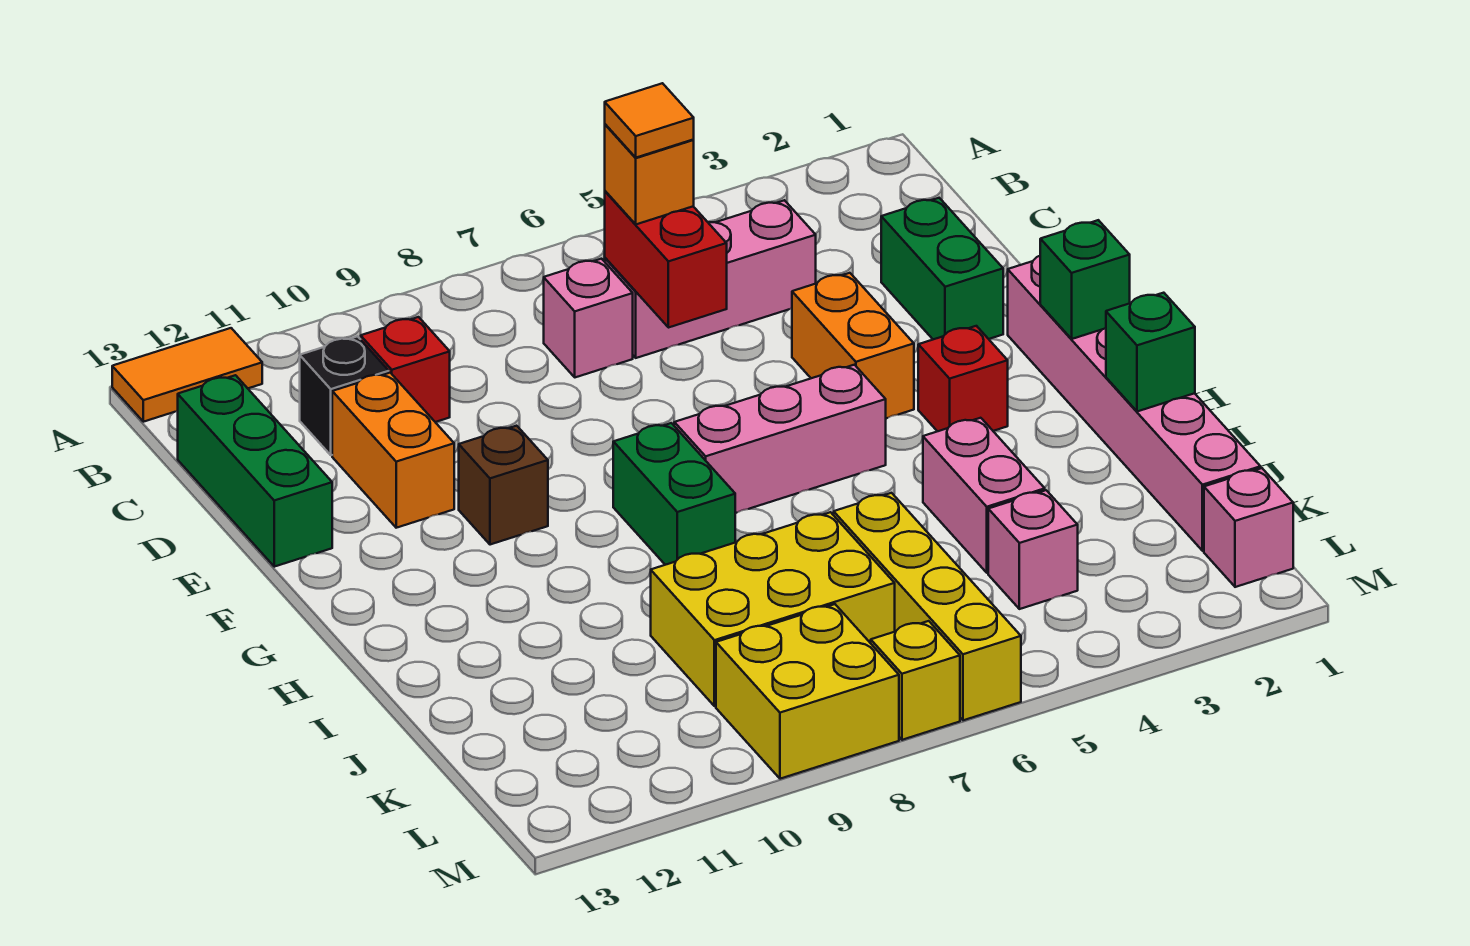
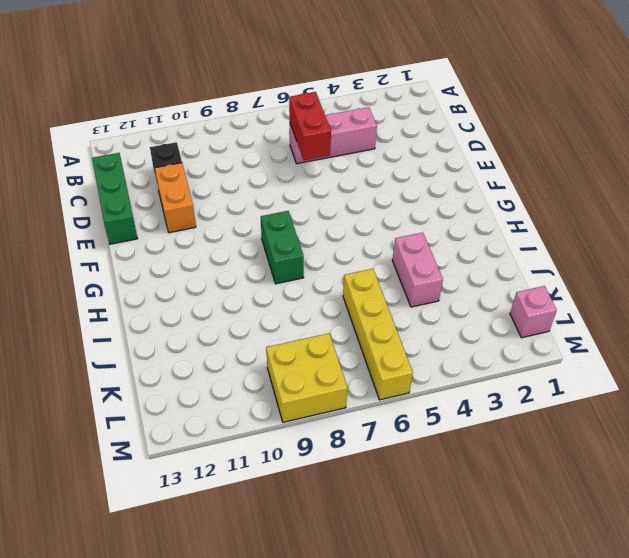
none -> orange 1x2 tile [112,328,262,422]
none -> pink 1x1 brick [544,259,633,377]
none -> red 1x1 brick [361,317,450,422]

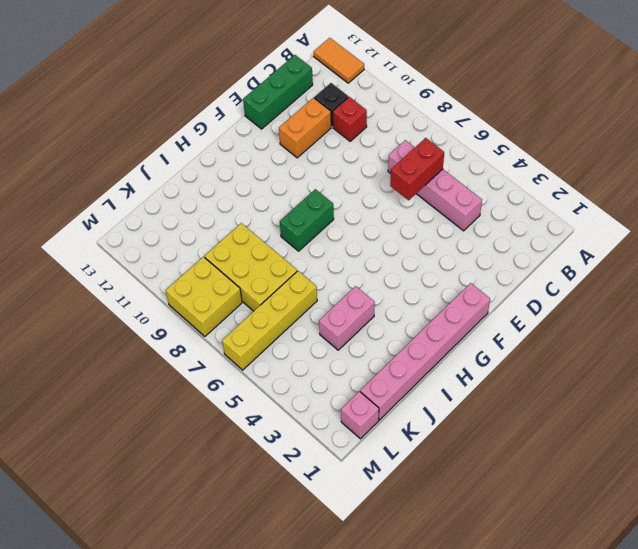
none -> green 1x2 brick [881,198,1003,339]
none -> orange 1x2 brick [792,273,914,418]
none -> brown 1x1 brick [459,426,548,545]

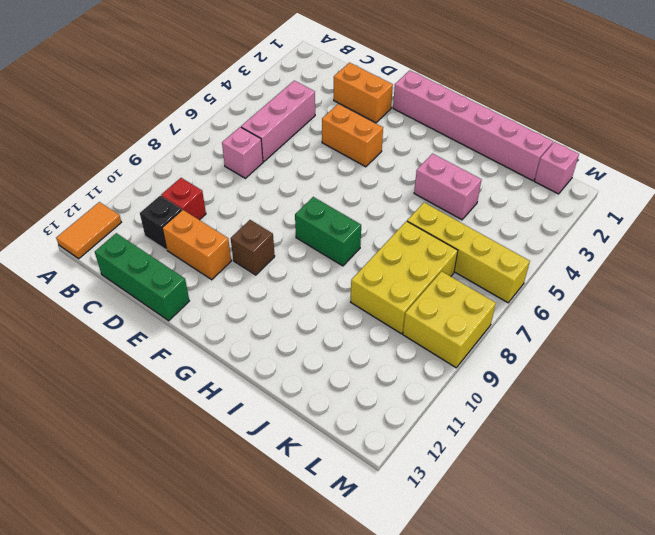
orange 1x2 brick [334,63,393,123] -> green 1x2 brick [881,198,1003,339]
none -> red 1x1 brick [918,326,1008,431]
none -> pink 1x3 brick [674,365,886,513]
none -> pink 1x1 brick [988,490,1078,609]

